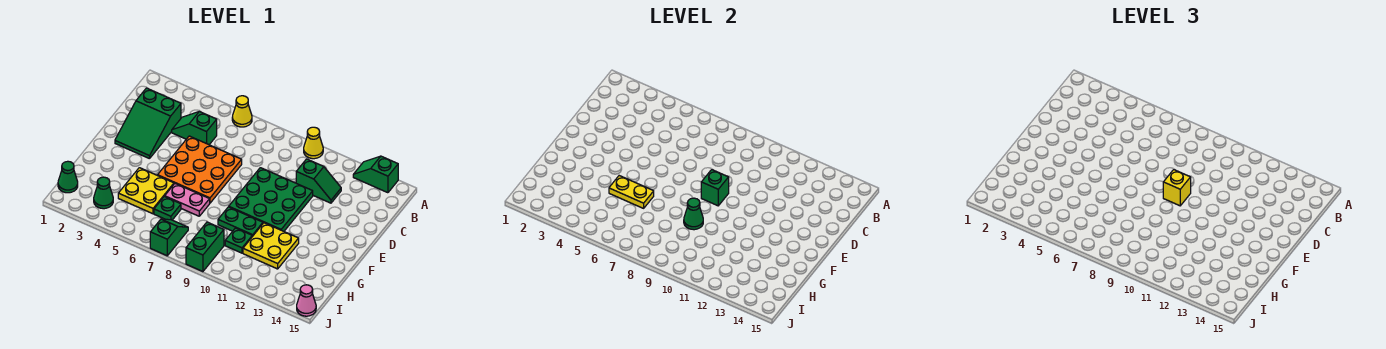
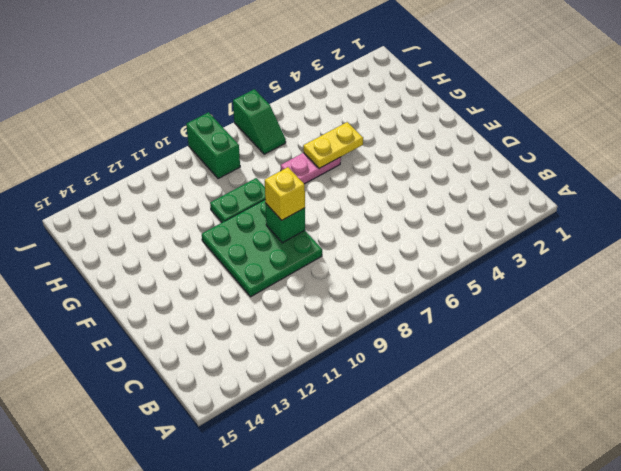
none -> yellow 1x1 cone [232,96,252,127]
none -> yellow 1x1 cone [304,127,323,159]
none -> green 1x2 slope [353,156,398,193]

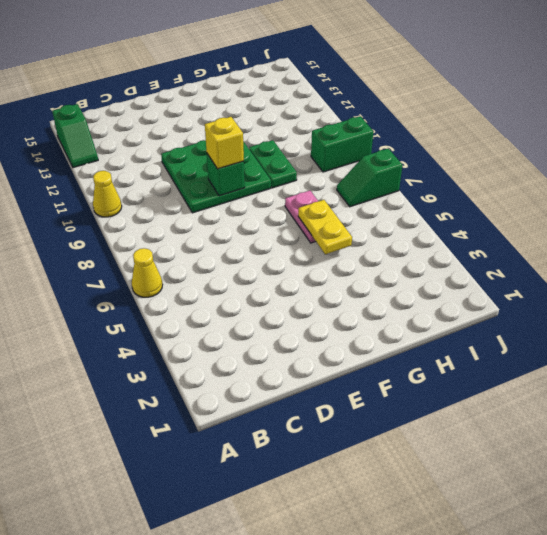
none -> green 2x3 slope [115,88,181,159]
none -> green 1x2 slope [172,112,217,145]
none -> green 1x2 slope [296,159,341,203]

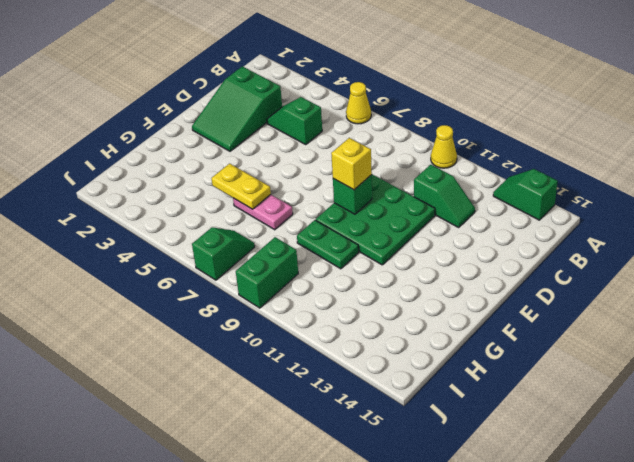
none -> orange 3x3 plate [158,136,242,203]
none -> yellow 2x2 plate [118,168,174,214]
none -> yellow 2x2 plate [243,223,299,269]

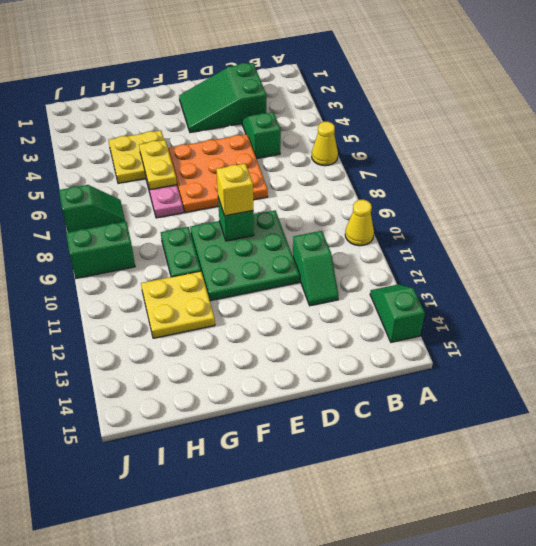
none -> green 1x1 plate [154,196,181,220]
none -> green 1x1 plate [225,228,252,253]
none -> green 1x1 cone [58,161,78,193]

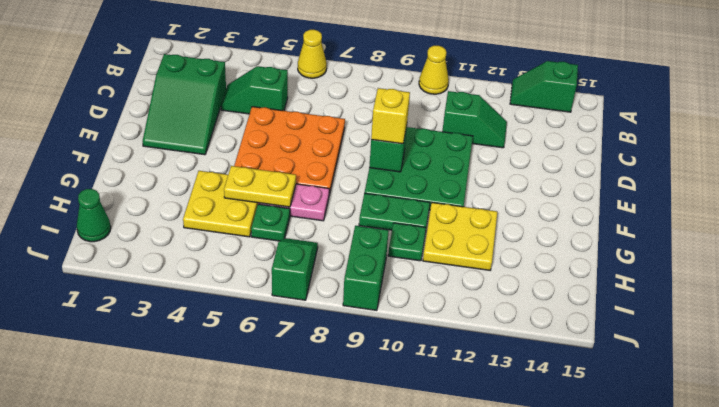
none -> green 1x1 cone [94,177,113,209]
none -> pink 1x1 cone [297,285,316,316]
none -> green 1x1 cone [684,198,703,230]

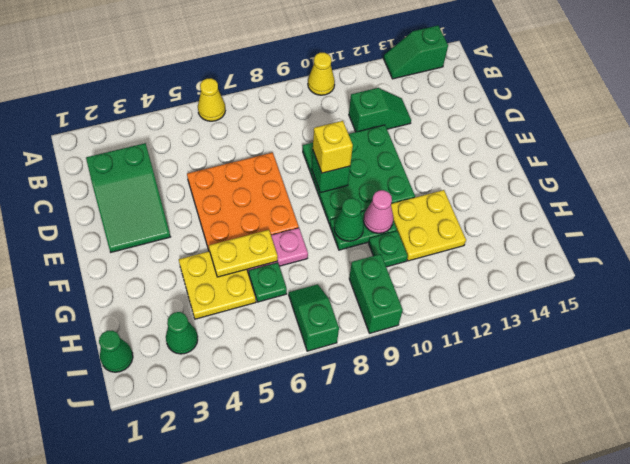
pink 1x1 cone [364,190,394,233] -> pink 1x1 cone moved to [297,285,316,316]
none -> green 1x2 slope [172,112,217,145]

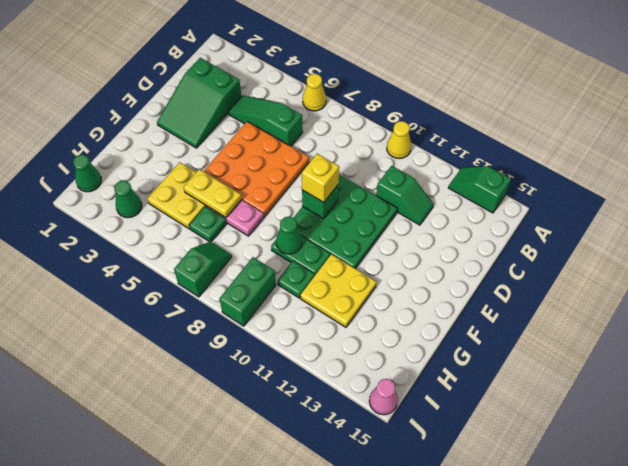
green 1x3 slope [228,95,303,146] -> green 1x2 slope [172,112,217,145]

